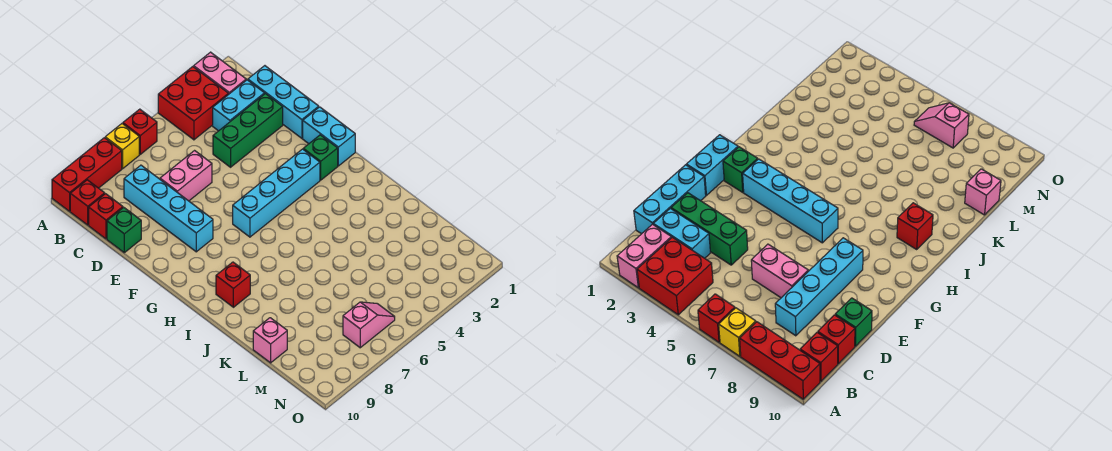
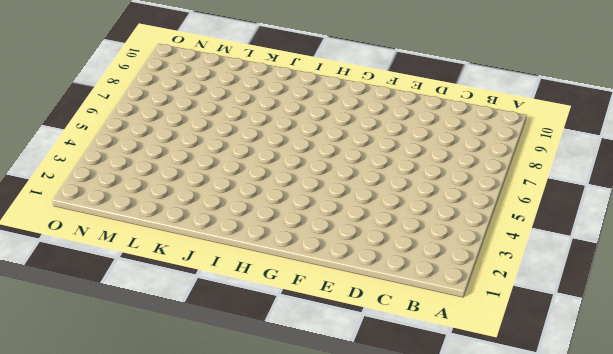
none -> pink 1x2 brick [194,52,246,94]
none -> red 2x2 brick [158,67,229,140]
none -> red 1x1 brick [123,109,157,154]

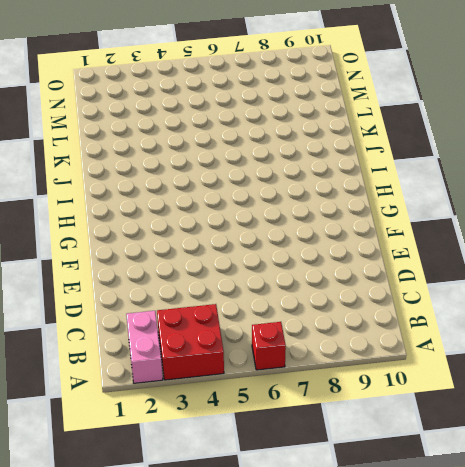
none -> yellow 1x1 brick [105,124,139,169]
none -> red 1x3 brick [52,138,122,211]
none -> red 1x1 brick [70,180,105,225]

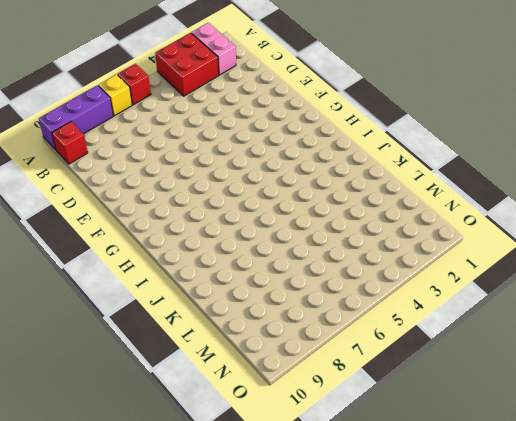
purple 1x3 brick [39,85,113,150] -> red 1x3 brick [52,138,122,211]
none -> cyan 1x3 brick [248,66,319,138]
none -> cyan 1x2 brick [213,80,264,131]
none -> cyan 1x4 brick [124,165,213,252]

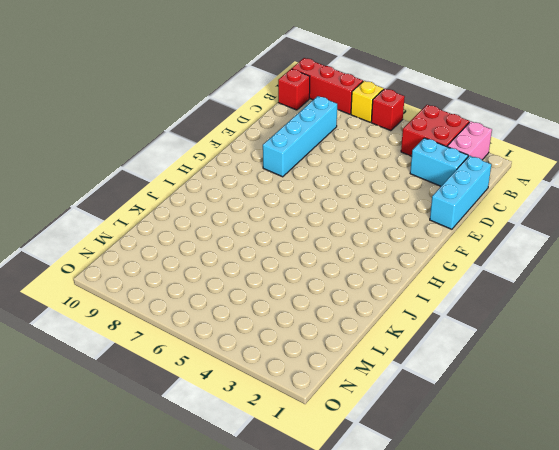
none -> red 1x1 brick [89,194,123,239]
none -> green 1x3 brick [213,94,283,167]
none -> pink 1x2 brick [160,151,212,201]

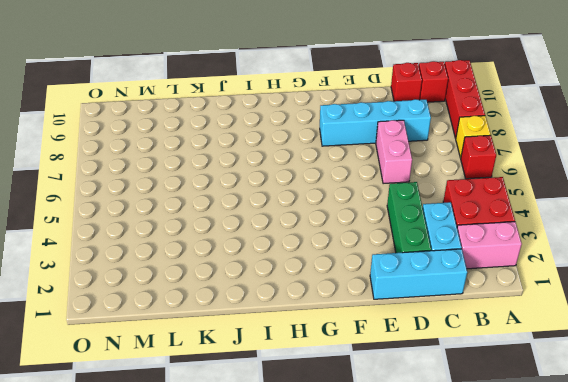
none -> green 1x1 brick [107,208,141,253]
none -> cyan 1x2 brick [303,107,355,166]
none -> green 1x1 brick [303,135,338,180]

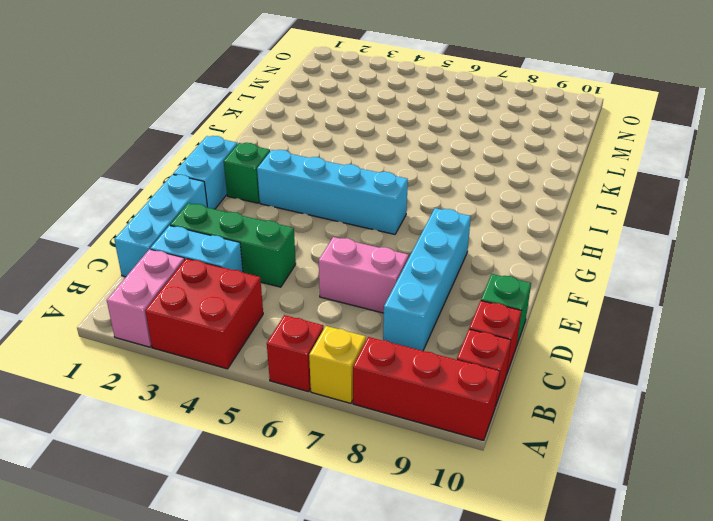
none -> red 1x1 brick [216,262,250,307]
none -> pink 1x1 brick [253,318,287,363]
none -> pink 1x2 slope [343,302,395,348]

